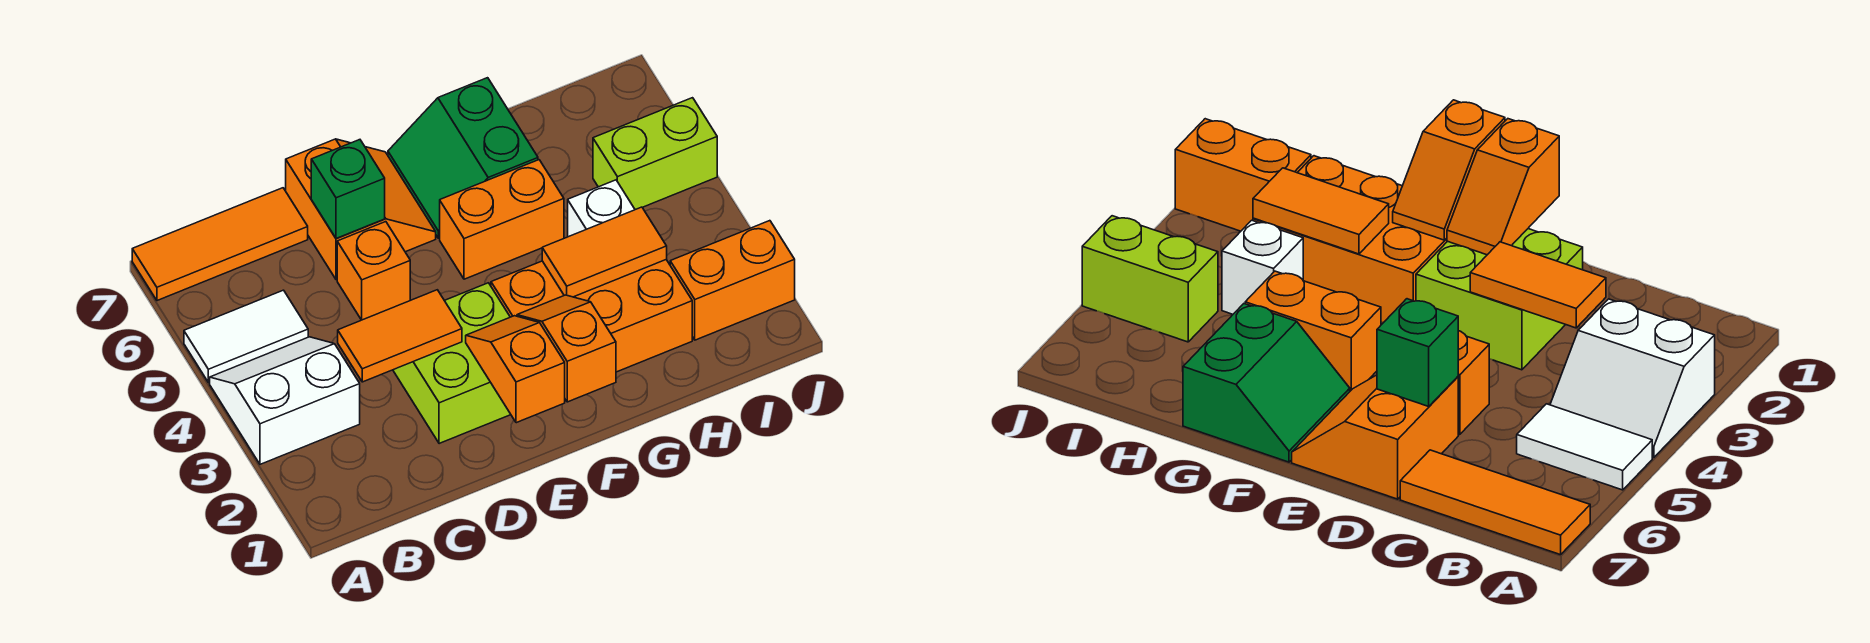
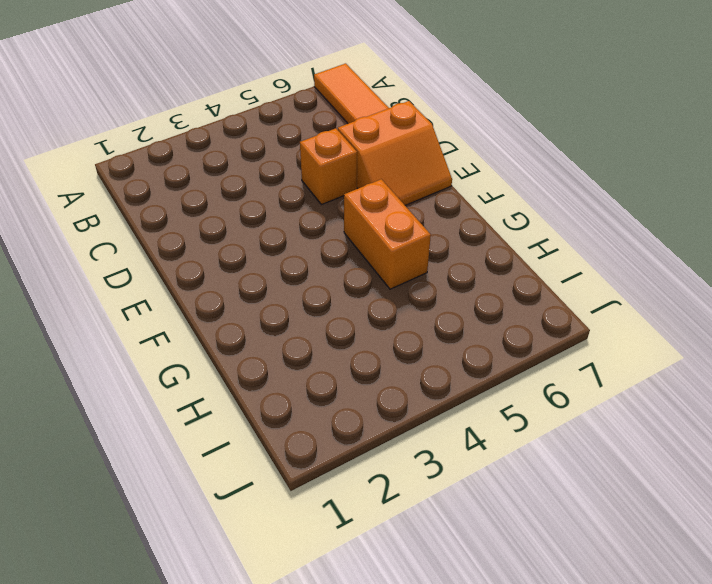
none -> white 2x2 slope [210,337,360,464]
none -> white 1x2 tile [184,290,308,383]
none -> lime 2x2 brick [393,283,511,444]

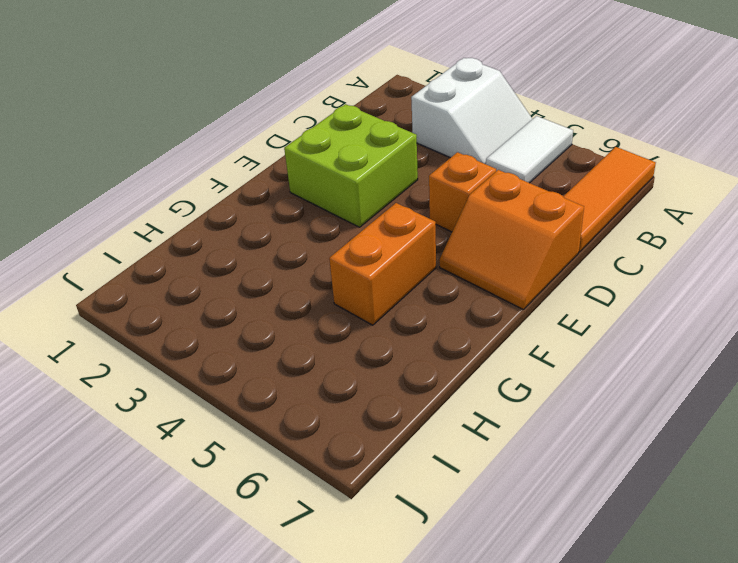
none -> orange 2x3 brick [491,260,692,372]
none -> green 2x2 slope [388,78,538,238]
none -> white 1x1 brick [568,180,635,237]

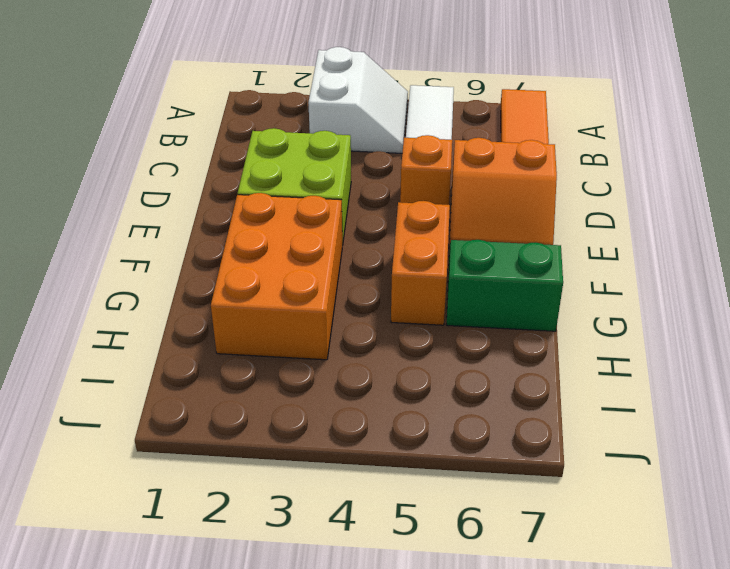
none -> white 1x1 brick [568,180,635,237]
none -> orange 1x2 brick [670,221,795,340]
none -> lime 1x2 brick [593,98,717,210]

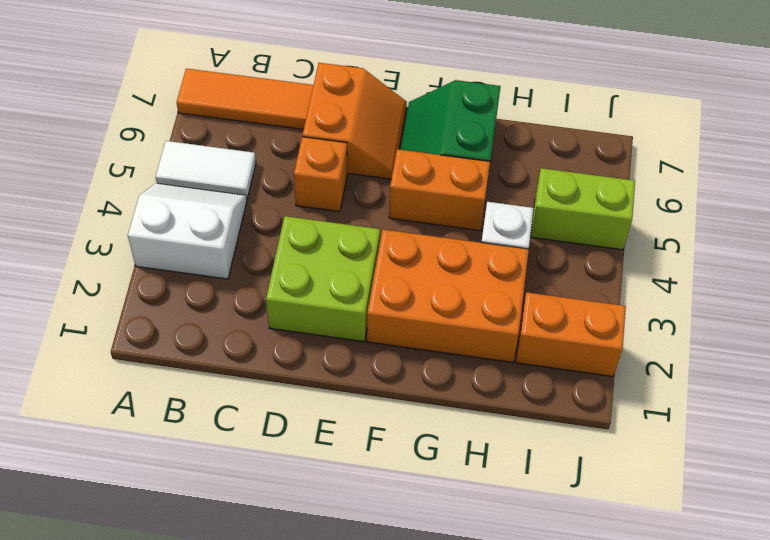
none -> orange 1x2 tile [338,290,462,382]
none -> green 1x1 brick [311,140,385,238]
none -> orange 1x2 slope [466,316,565,423]

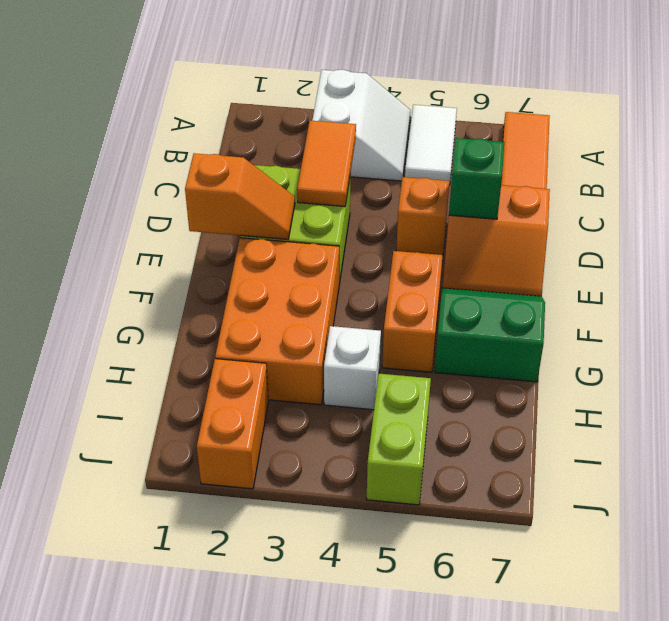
none -> orange 1x2 slope [517,295,616,402]
none -> orange 1x2 tile [542,207,667,297]

